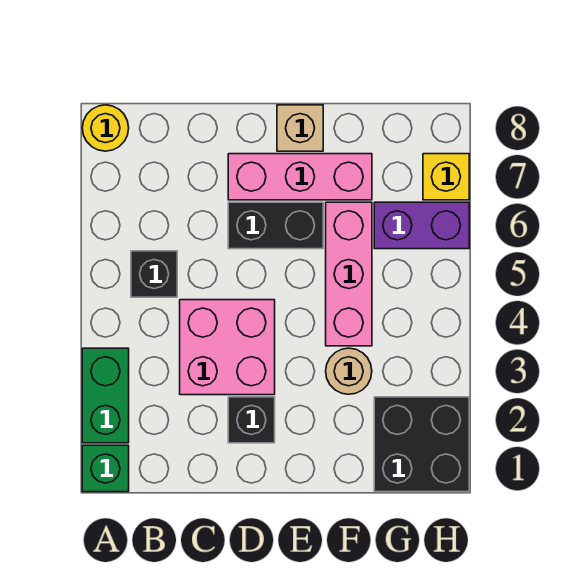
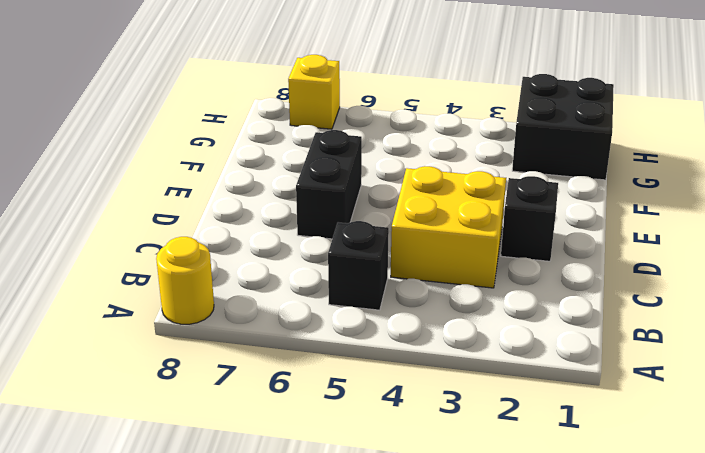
yellow 2x2 brick [391,166,506,288] -> pink 2x2 brick [180,300,275,395]
none -> green 1x1 brick [82,445,129,492]
none -> green 1x2 brick [82,348,129,443]
none -> pink 1x3 brick [228,154,372,200]

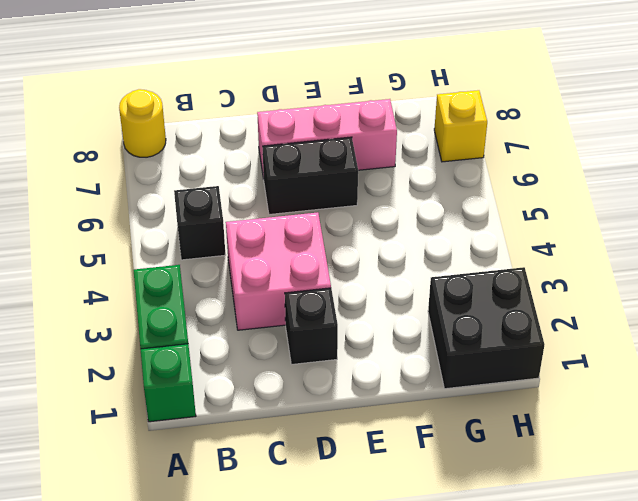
none -> tan 1x1 brick [277,105,323,151]
none -> tan 1x1 round brick [326,348,372,394]
none -> pink 1x3 brick [326,202,372,346]

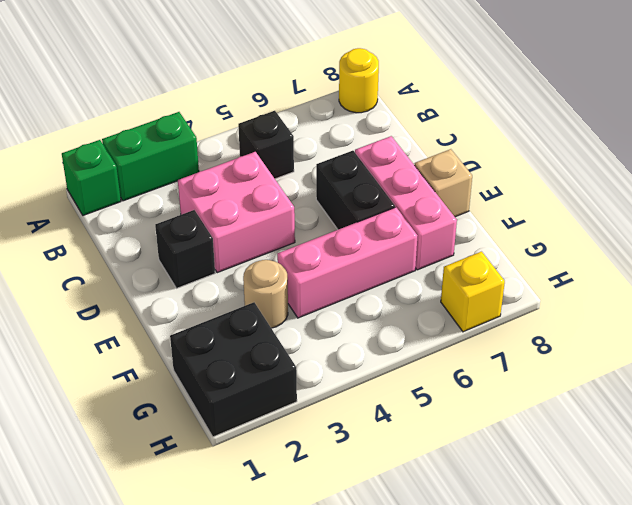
none -> purple 1x2 brick [374,202,469,249]

